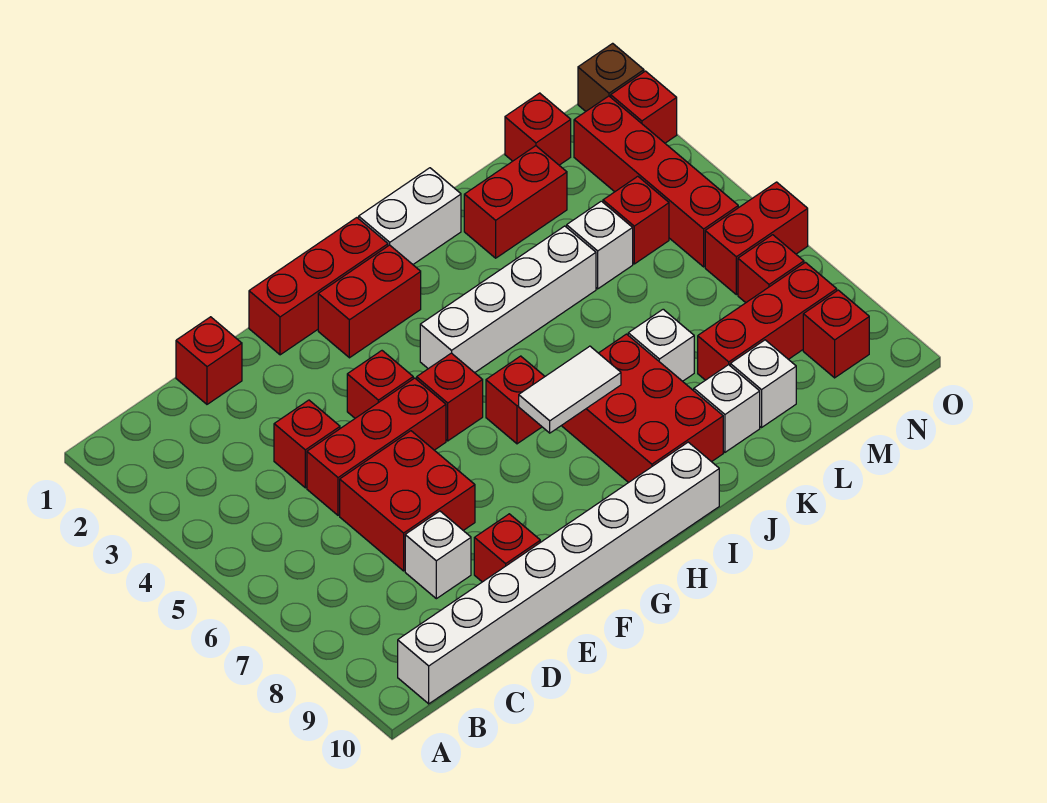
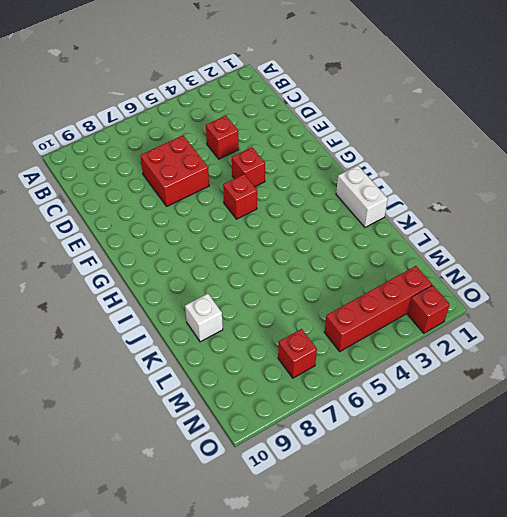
none -> white 1x8 brick [398,442,719,704]
none -> red 1x1 brick [176,317,242,404]
none -> red 1x3 brick [307,378,446,515]
none -> white 1x1 brick [405,511,471,599]

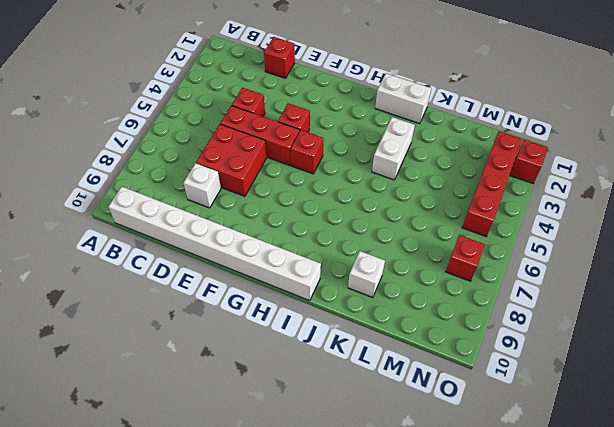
white 1x2 brick [372,117,415,180] -> white 1x4 brick [420,226,596,373]
none -> red 1x1 brick [474,514,540,582]
none -> red 1x3 brick [249,218,388,355]
none -> red 1x2 brick [318,245,421,358]
none -> red 1x1 brick [486,356,545,444]

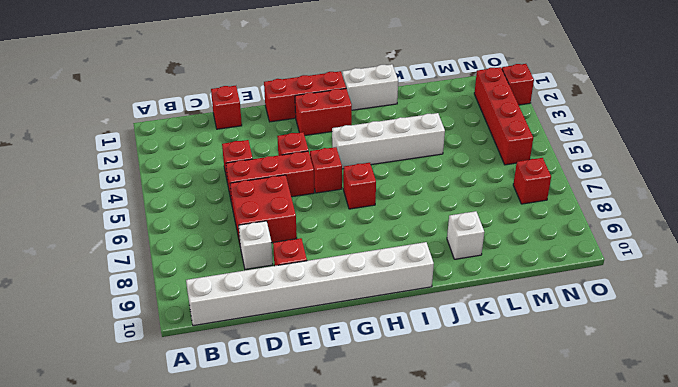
none -> red 2x3 brick [562,334,723,483]
none -> red 1x2 brick [464,146,567,258]
none -> white 1x1 brick [628,309,694,381]
none -> white 1x1 brick [567,201,633,289]

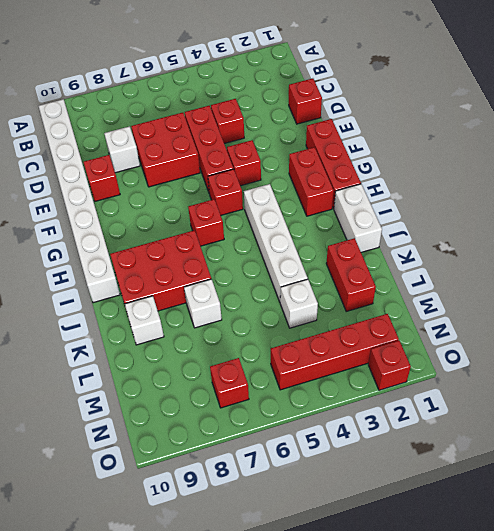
none -> red 1x3 brick [698,263,837,380]
none -> white 1x1 brick [730,340,796,427]
none -> red 1x1 brick [505,93,571,165]
none -> red 1x1 brick [603,176,669,264]

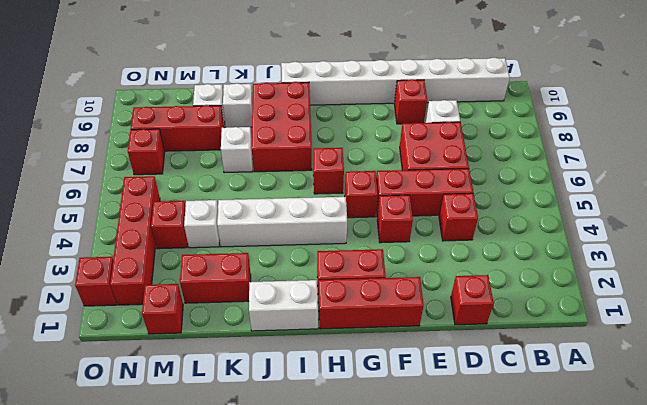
none -> red 1x2 brick [705,182,808,295]
none -> red 1x1 brick [803,290,869,378]
none -> brown 1x1 brick [578,43,644,111]
none -> white 1x2 tile [519,346,621,433]

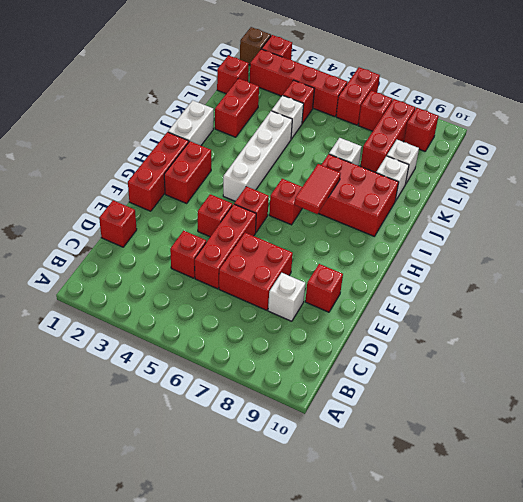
red 1x2 tile [294,164,341,214] -> white 1x2 tile [519,346,621,433]
none -> white 1x8 brick [398,442,719,704]

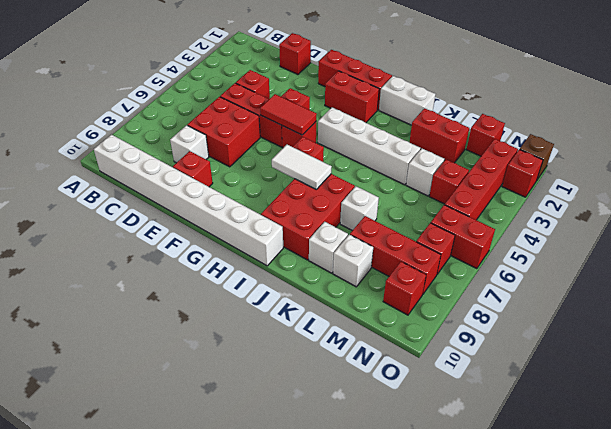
red 1x2 tile [260,94,317,135] -> none

